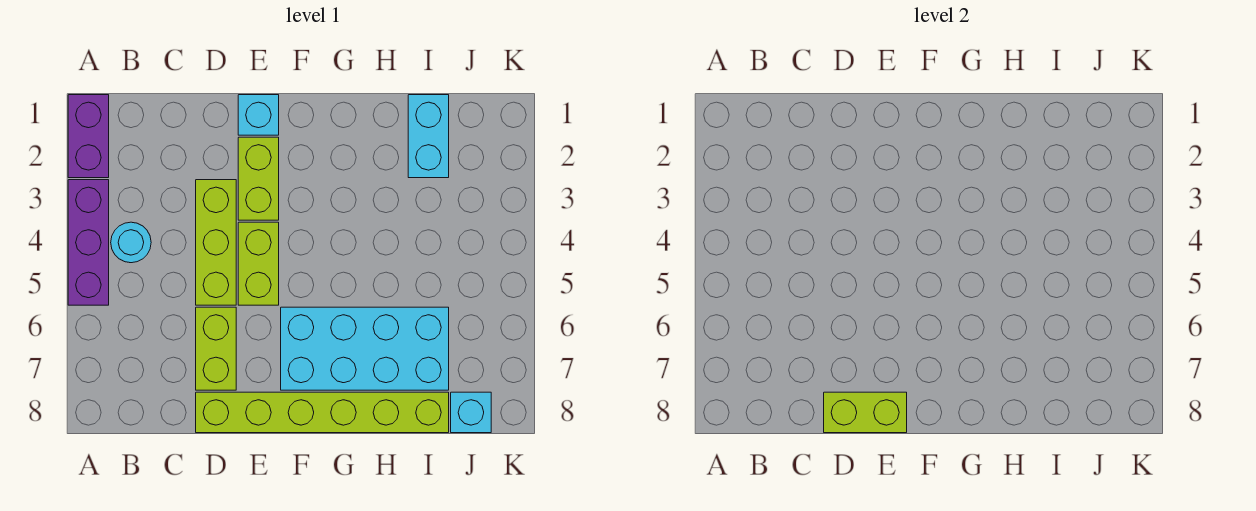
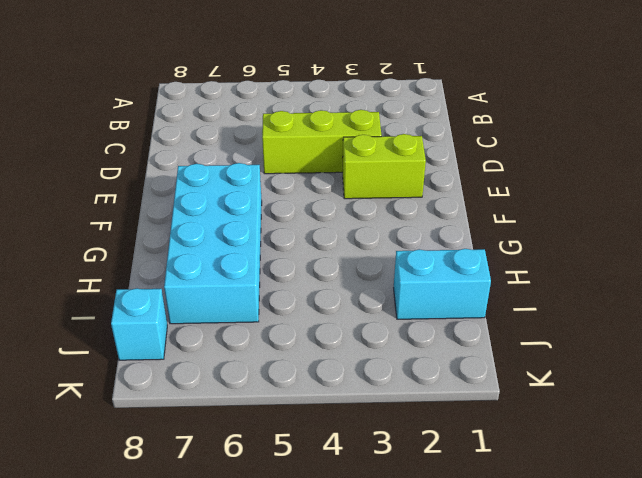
none -> purple 1x2 brick [68,95,109,178]
none -> purple 1x3 brick [68,180,109,305]
none -> cyan 1x1 round brick [111,222,151,263]

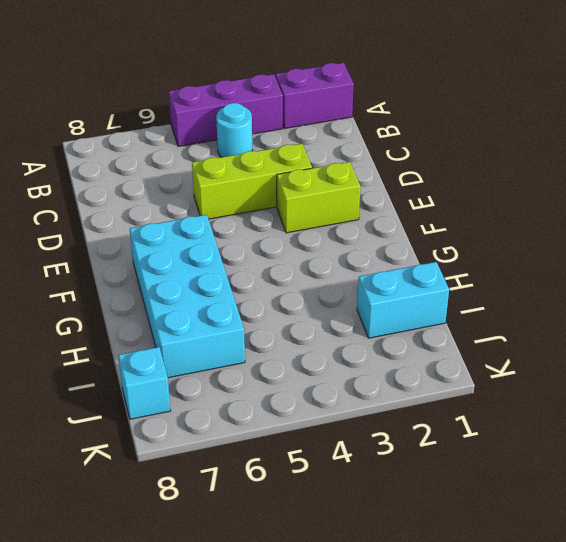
none -> lime 1x2 brick [196,307,236,390]
none -> lime 1x6 brick [196,392,449,433]
none -> cyan 1x1 brick [238,95,279,135]

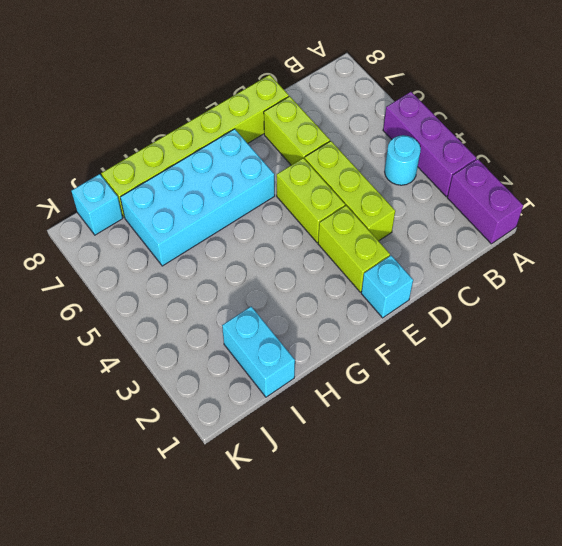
none -> lime 1x2 brick [824,392,907,433]

